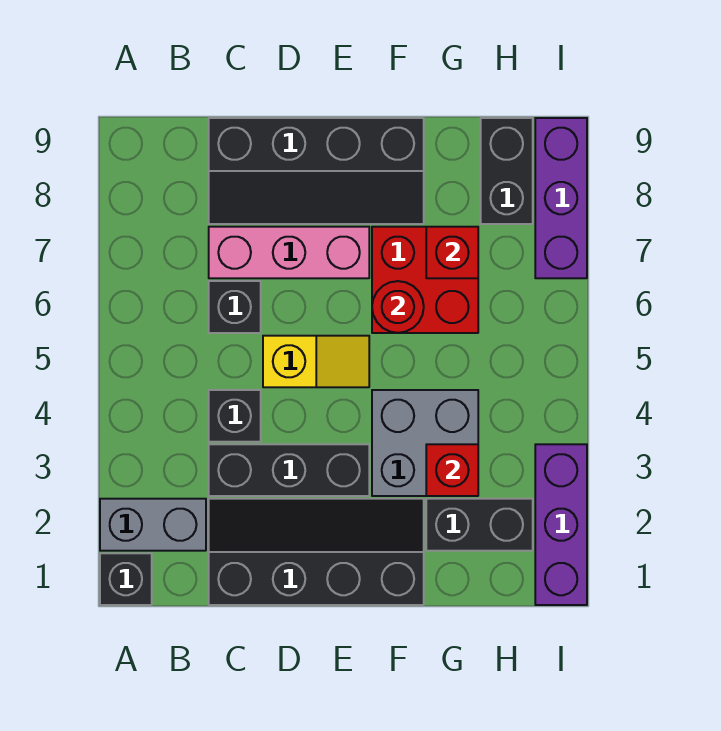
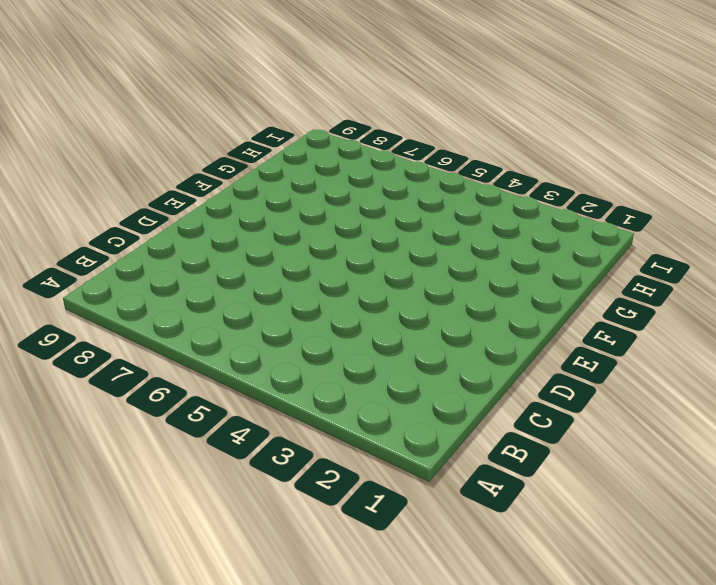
none -> black 1x1 brick [100,553,152,605]
none -> grey 1x2 brick [100,499,206,551]
none -> black 2x4 slope [209,499,424,605]

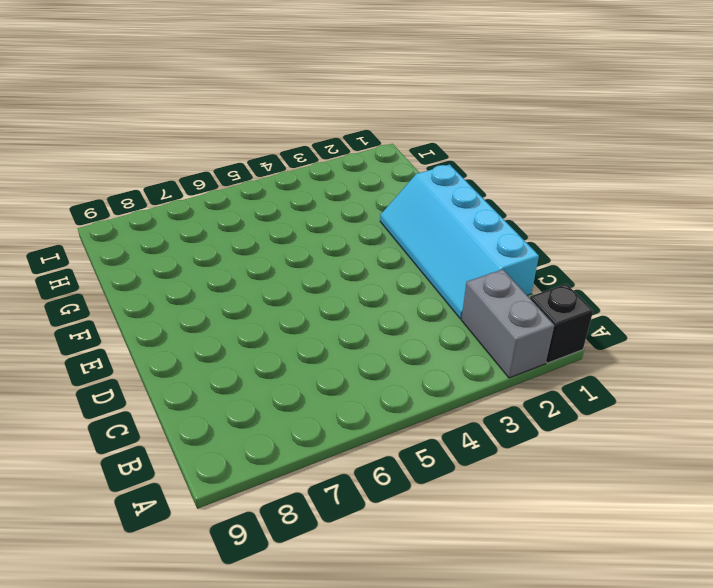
cyan 2x4 slope [380,164,539,319] -> black 2x4 slope [209,499,424,605]
none -> black 1x3 brick [209,444,369,496]
none -> black 1x1 brick [209,390,261,442]
none -> black 1x1 brick [209,281,261,333]

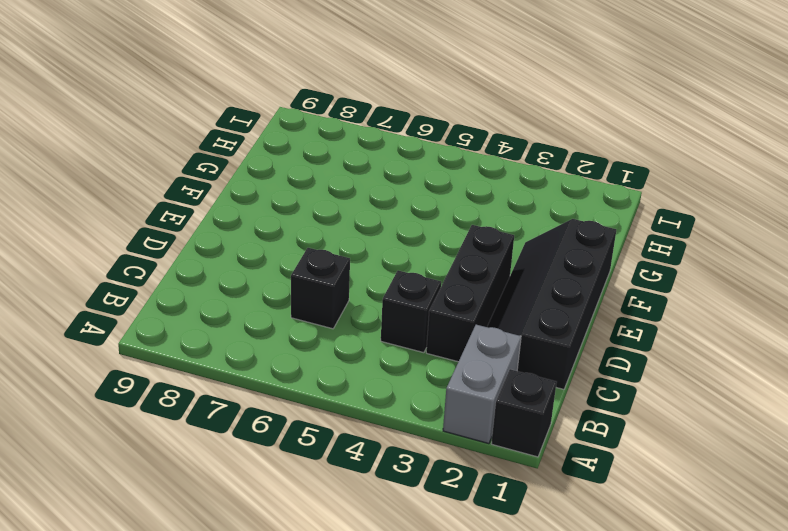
none -> pink 1x3 brick [209,227,369,278]
none -> black 2x4 slope [209,118,424,224]
none -> yellow 1x2 slope [263,336,369,387]

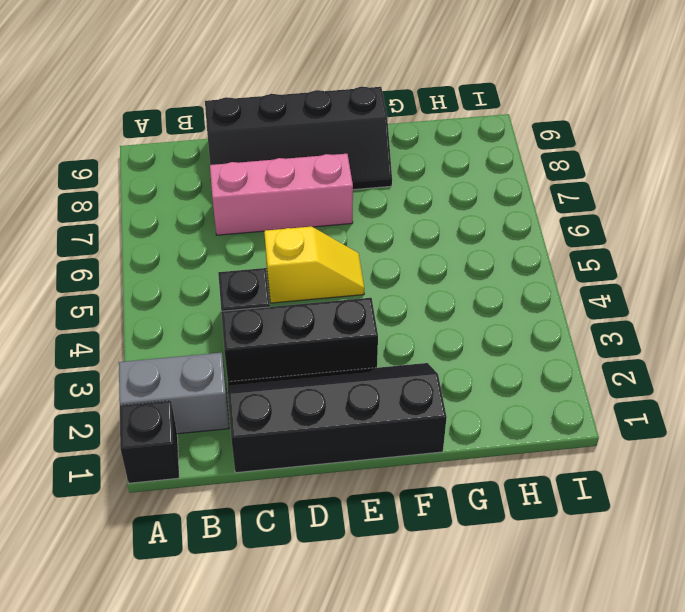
none -> black 1x1 brick [209,281,261,333]
none -> grey 2x2 brick [372,390,478,496]
none -> red 2x2 brick [372,227,478,333]

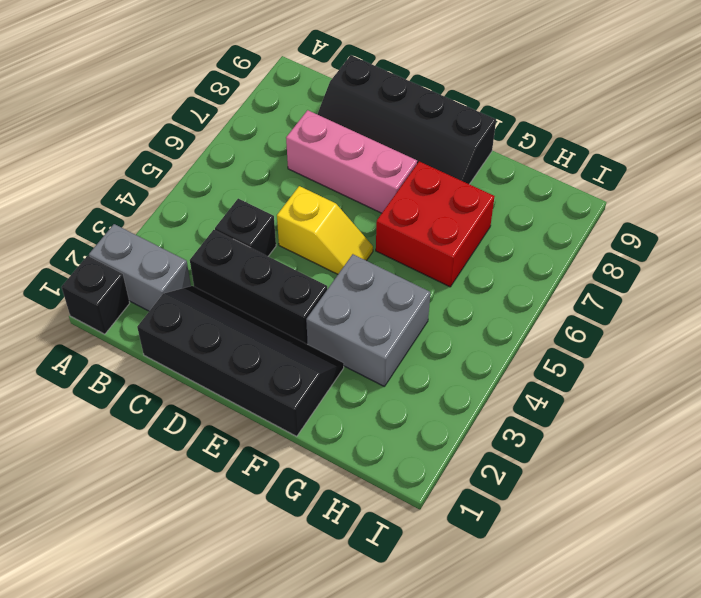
none -> black 1x1 brick [209,281,261,333]
none -> black 1x2 brick [426,499,533,551]
none -> black 1x2 brick [481,118,533,224]

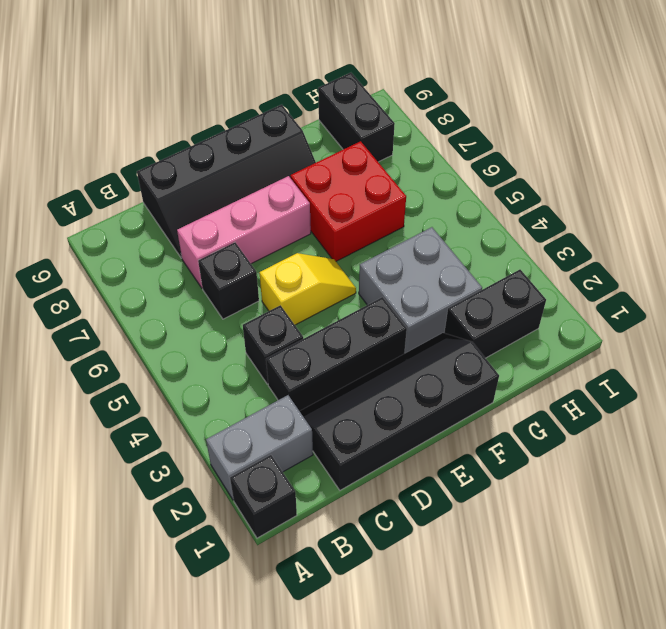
none -> purple 1x3 brick [535,444,587,605]
none -> purple 1x3 brick [535,118,587,278]
none -> red 1x1 round brick [372,281,424,333]

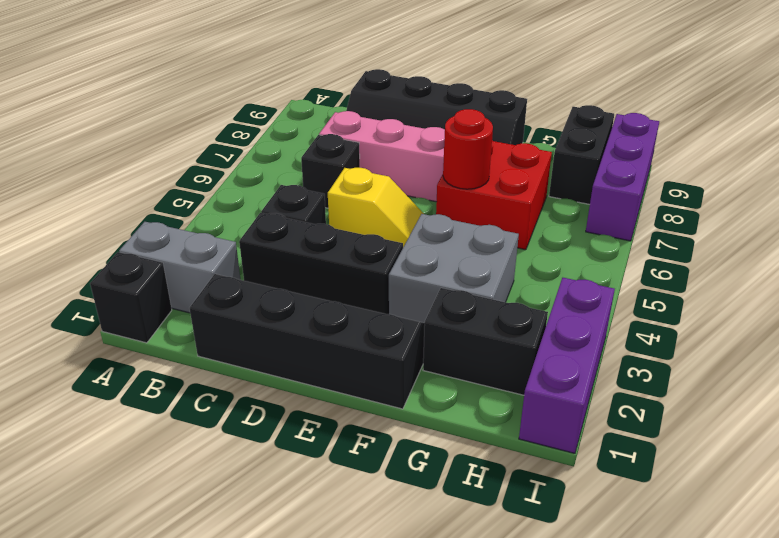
none -> red 1x1 brick [426,444,478,496]
none -> red 1x1 brick [426,227,478,278]

